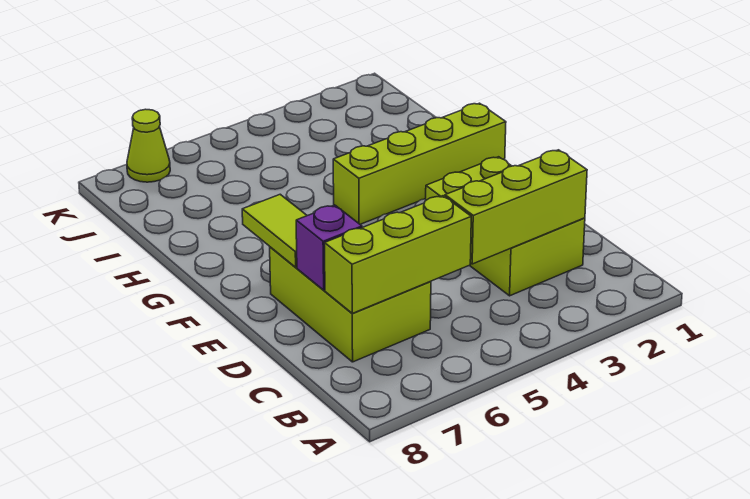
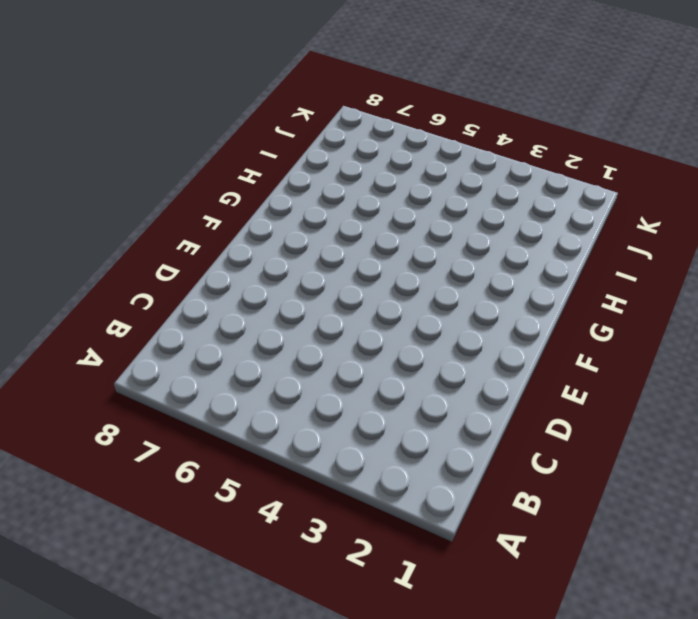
none -> lime 2x3 brick [426,157,585,296]
none -> lime 2x3 brick [270,247,431,362]

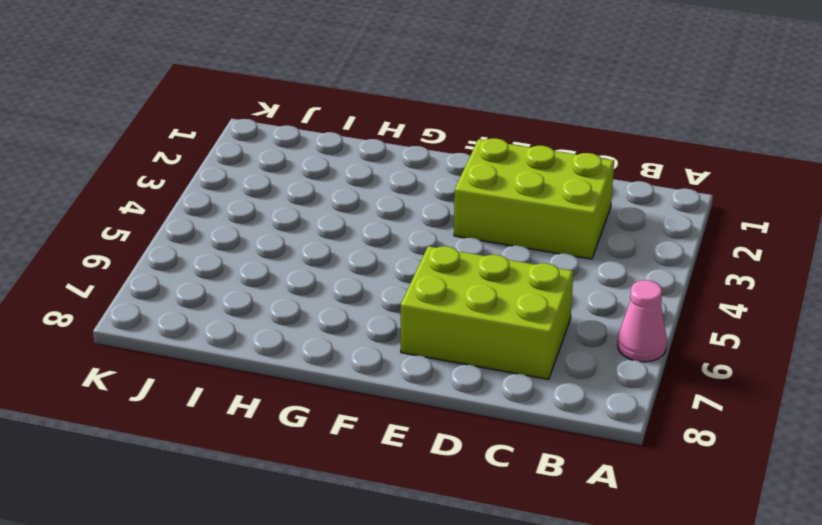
pink 1x1 cone [618,280,667,362] -> none
none -> lime 1x4 brick [333,103,506,224]
none -> lime 1x1 cone [127,109,170,182]

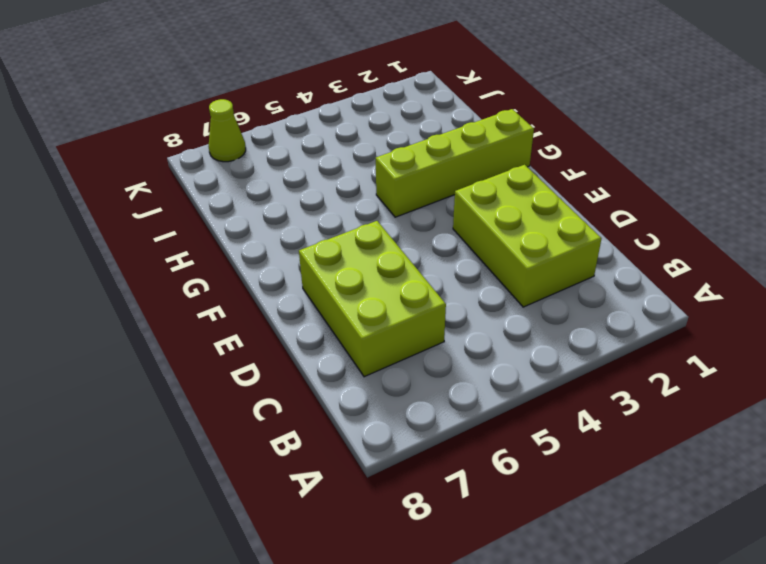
none -> lime 1x3 brick [445,150,587,264]
none -> lime 1x3 brick [325,196,471,313]

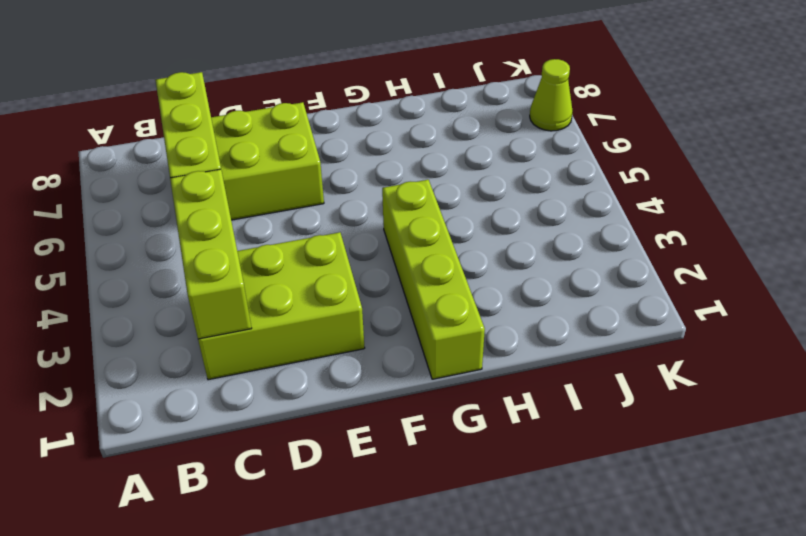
none -> purple 1x1 brick [296,205,362,290]
none -> lime 1x2 tile [242,194,307,267]

